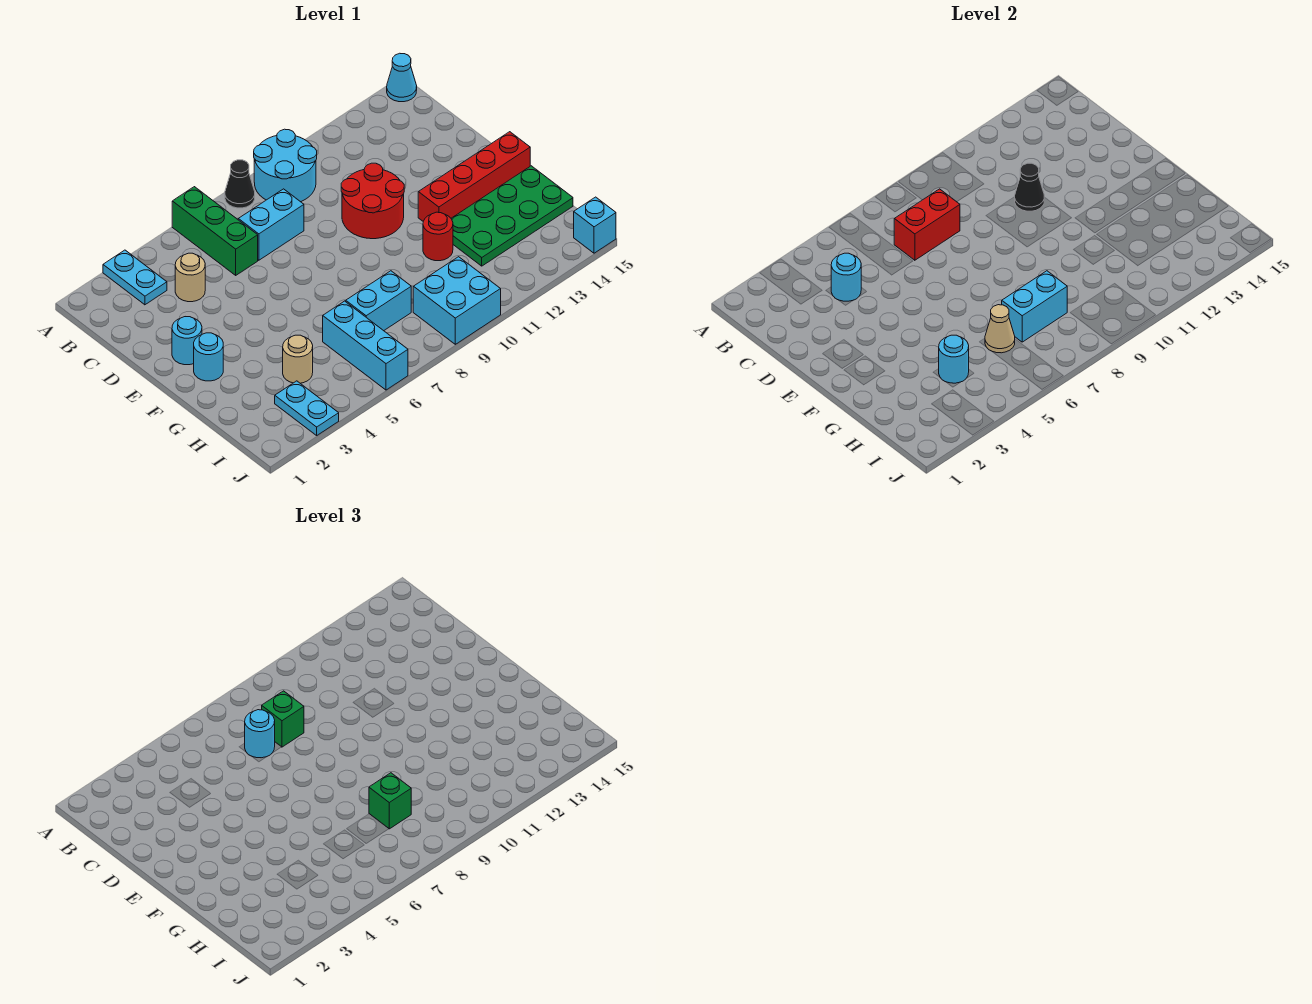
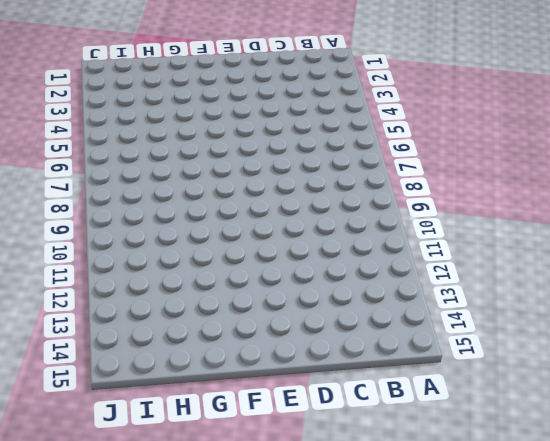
none -> cyan 1x2 plate [103,250,167,305]
none -> green 1x3 brick [172,187,258,275]
none -> black 1x1 cone [225,160,255,208]

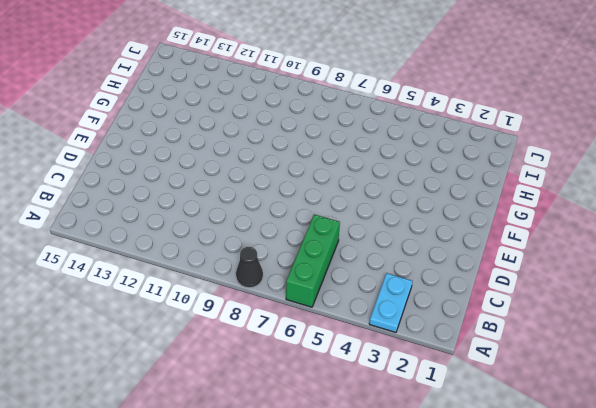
none -> cyan 2x2 round brick [254,129,317,202]
none -> cyan 1x1 cone [387,53,417,102]
none -> tan 1x1 round brick [175,253,205,302]

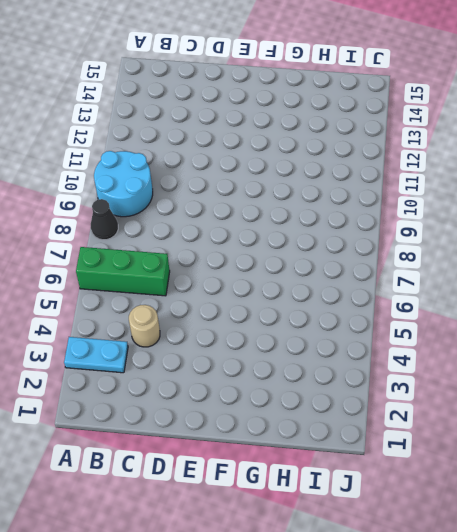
none -> cyan 1x1 cone [387,53,417,102]
none -> cyan 1x2 brick [238,189,304,260]
none -> red 2x2 round brick [341,163,404,239]

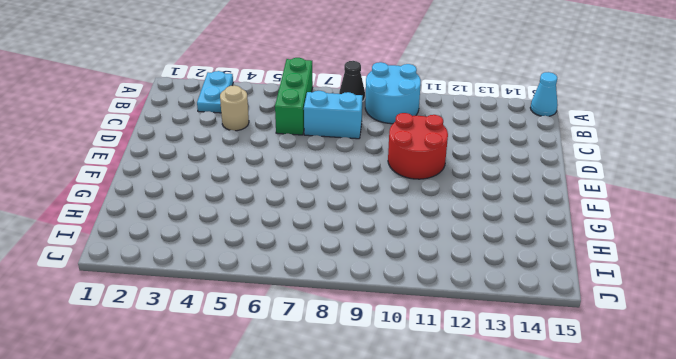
none -> cyan 1x1 round brick [172,317,202,365]
none -> cyan 1x1 round brick [194,333,223,381]
none -> red 1x4 brick [418,132,530,221]

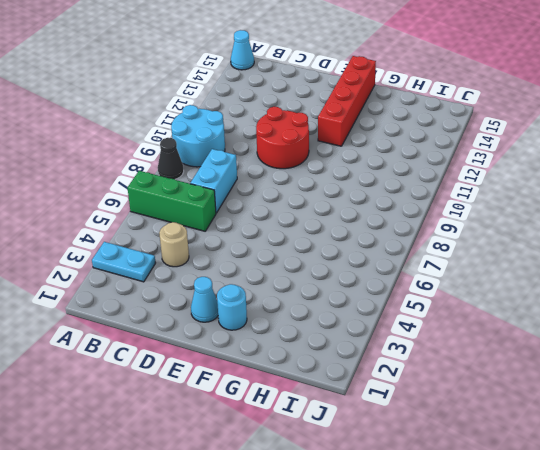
cyan 1x1 cone [191,277,218,322] -> cyan 1x1 round brick [172,317,202,365]
none -> red 1x1 round brick [423,212,453,261]
none -> green 2x4 plate [451,166,573,266]
none -> tan 1x1 round brick [283,335,313,383]

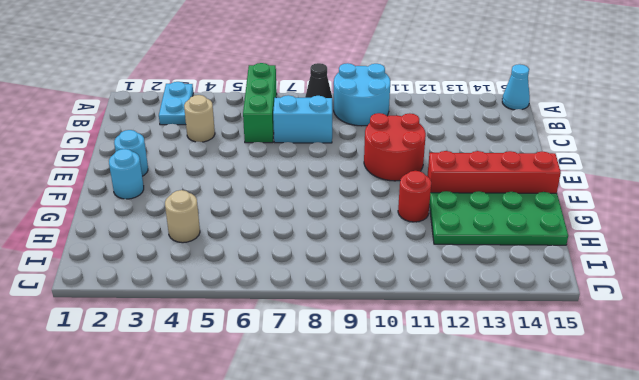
none -> cyan 1x3 brick [323,301,408,390]
none -> cyan 1x2 brick [346,271,411,331]
none -> cyan 1x2 plate [275,381,339,435]

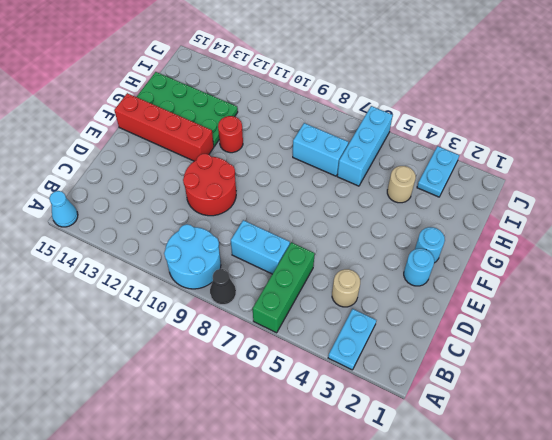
none -> cyan 2x2 brick [413,257,501,344]
none -> cyan 1x1 brick [574,197,616,253]
none -> cyan 1x1 round brick [831,253,861,301]

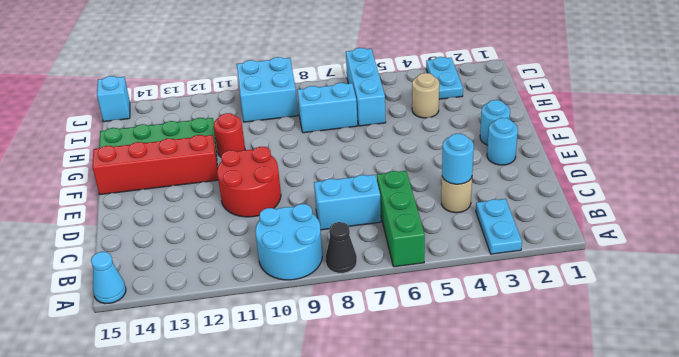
none -> red 1x2 brick [894,189,960,260]
none -> black 1x1 cone [1015,163,1044,211]
none -> cyan 1x1 round brick [939,335,969,383]

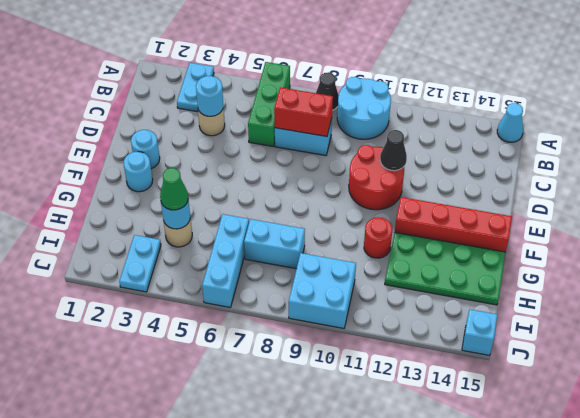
green 1x1 cone [160,168,188,210] -> none
none -> tan 1x1 cone [985,305,1015,353]
none -> cyan 1x2 brick [1002,271,1067,342]
none -> cyan 1x1 round brick [245,710,275,758]

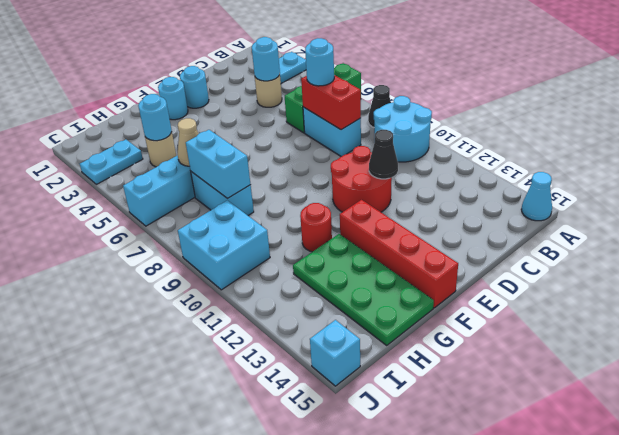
none -> green 1x1 brick [262,691,304,747]
none -> green 1x1 brick [369,773,411,829]

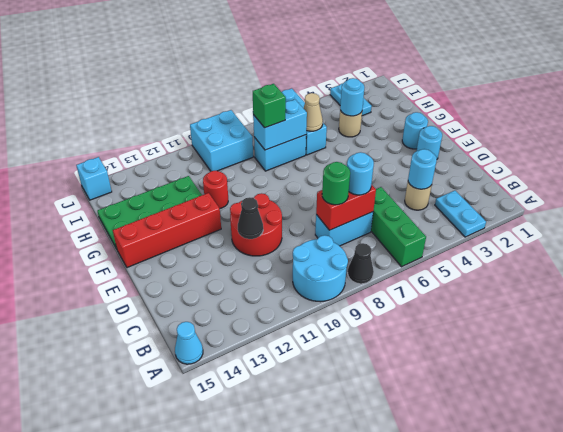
green 1x1 round brick [322,162,350,205] -> green 1x1 brick [262,691,304,747]

